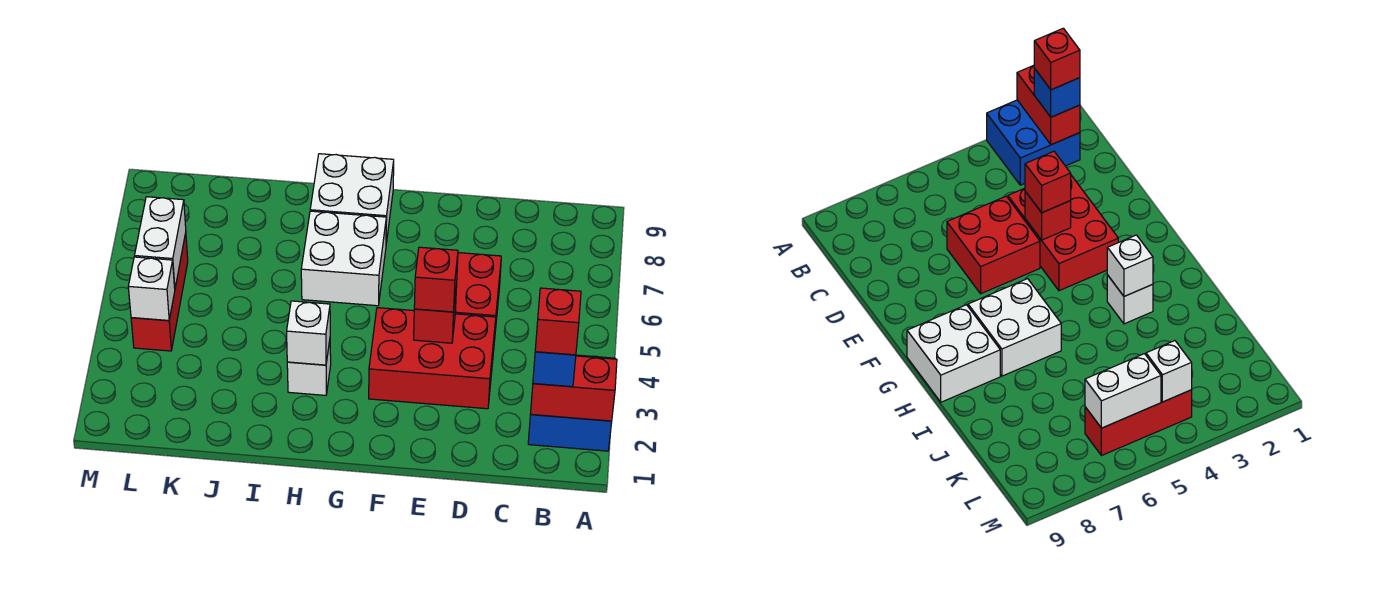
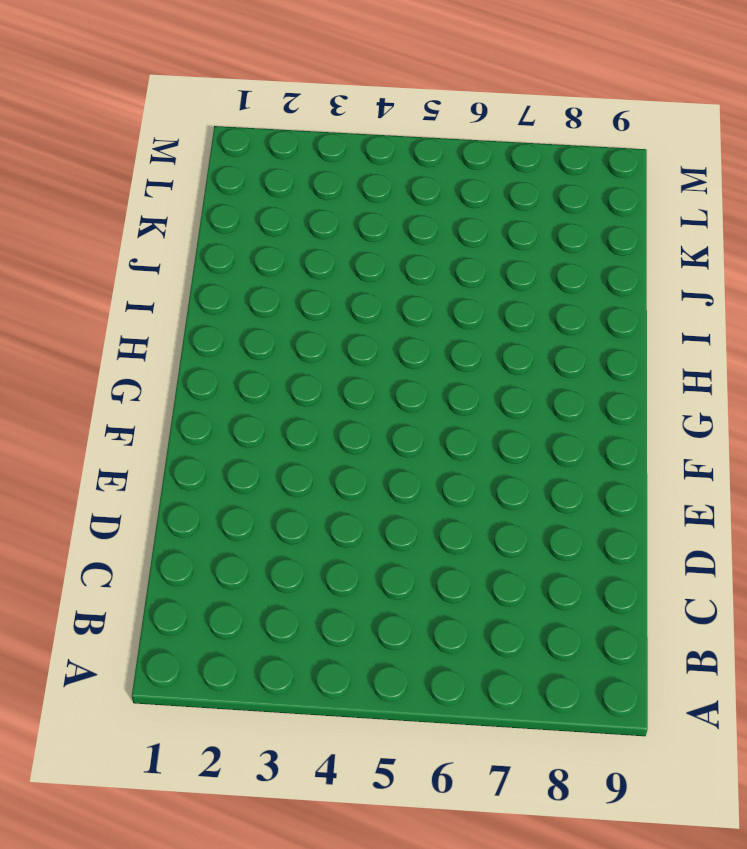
none -> blue 2x2 brick [528,355,615,451]
none -> red 2x3 brick [369,308,496,409]
none -> red 2x2 brick [455,253,501,341]

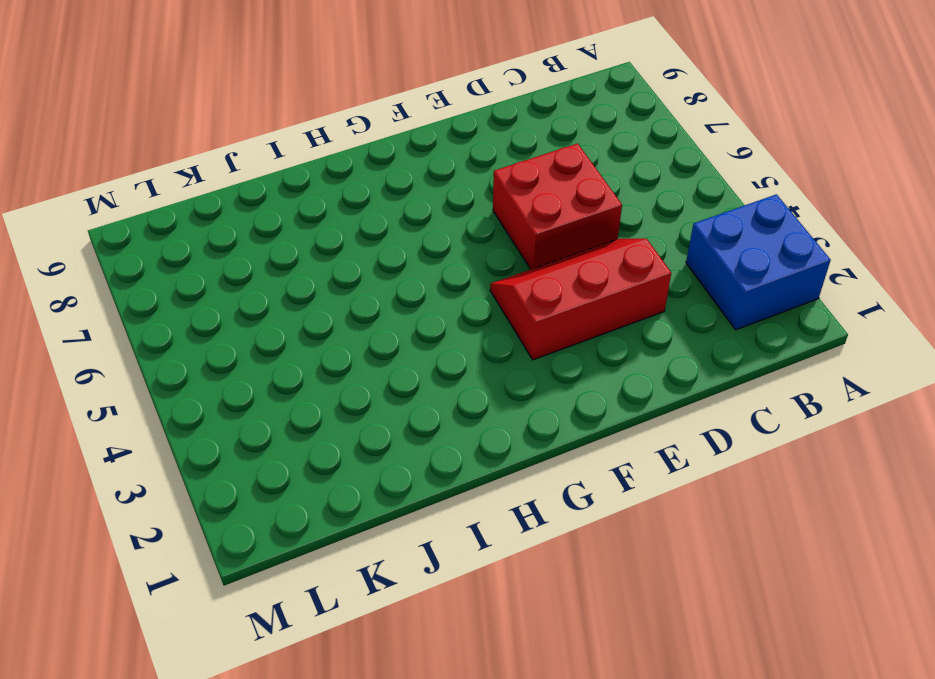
red 2x3 slope [490,239,671,360] -> red 2x3 brick [369,308,496,409]
none -> white 2x2 brick [301,211,386,306]
none -> white 2x2 brick [310,154,394,243]
none -> white 1x1 brick [287,341,331,395]

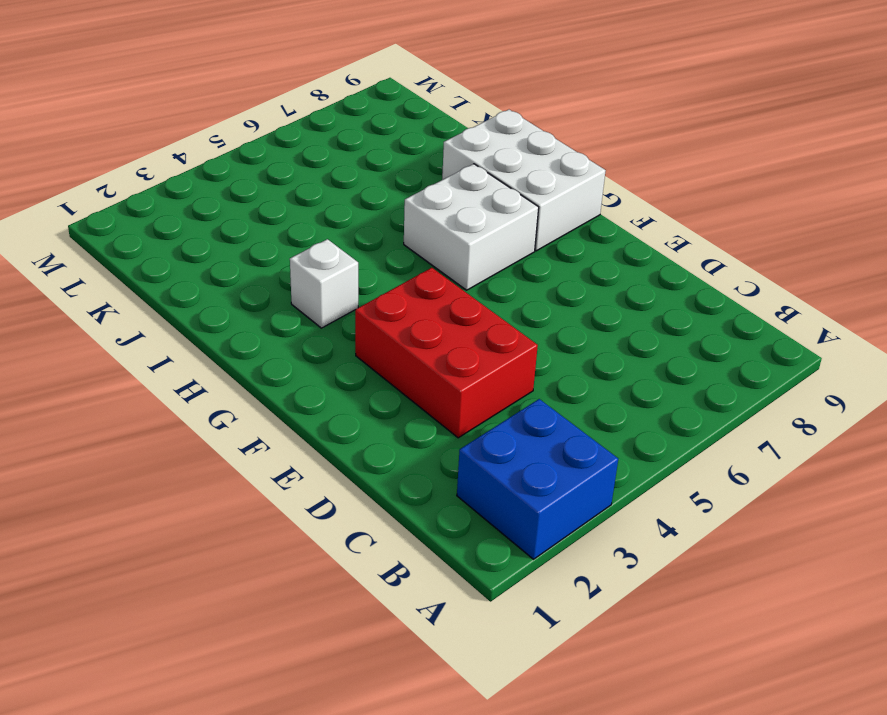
white 2x3 brick [442,110,606,251] -> white 2x2 brick [310,154,394,243]
none -> red 2x2 brick [455,253,501,341]
none -> red 1x3 brick [131,233,188,351]
none -> red 1x2 brick [531,356,617,421]

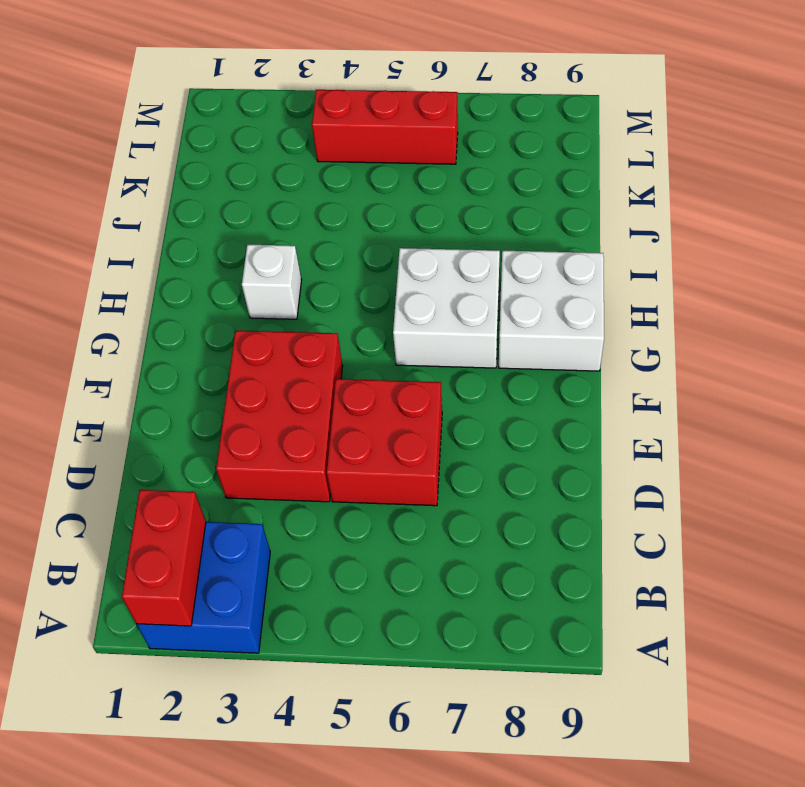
none -> red 1x1 brick [414,285,457,343]
none -> white 1x1 brick [287,301,330,365]
none -> white 1x1 brick [128,257,175,321]

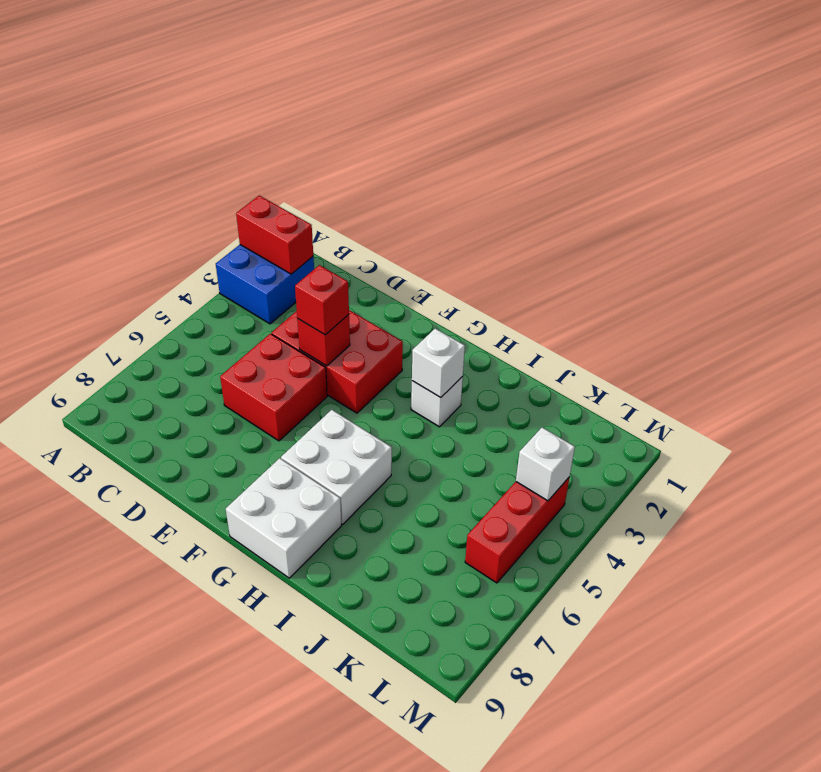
none -> white 1x2 brick [135,197,186,288]
none -> blue 1x1 brick [533,352,576,387]
none -> red 1x1 brick [535,288,581,355]

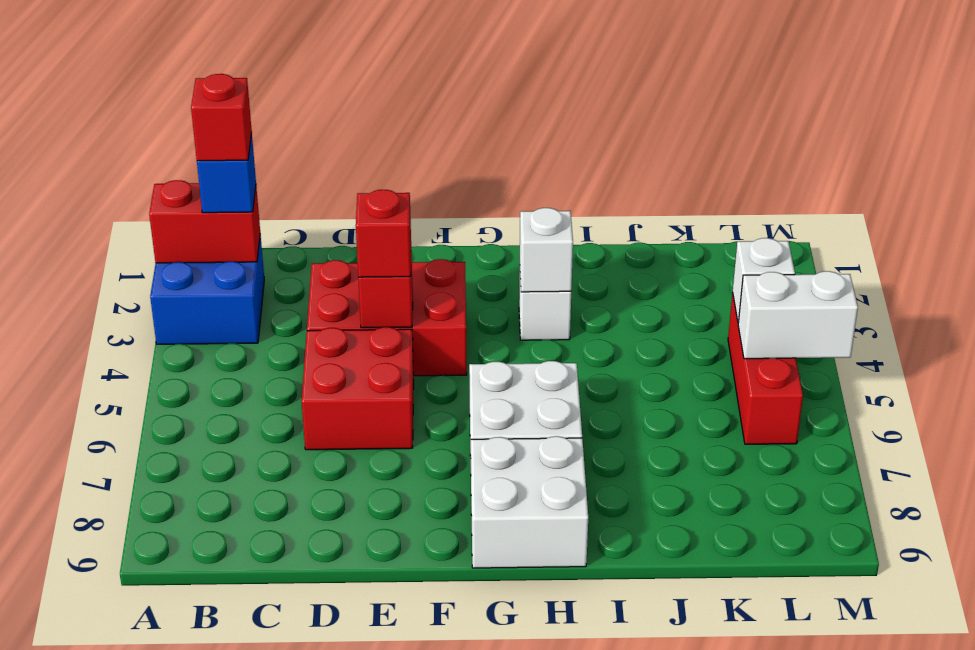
white 1x2 brick [738,271,858,359] -> white 1x2 brick turned to [135,197,186,288]

